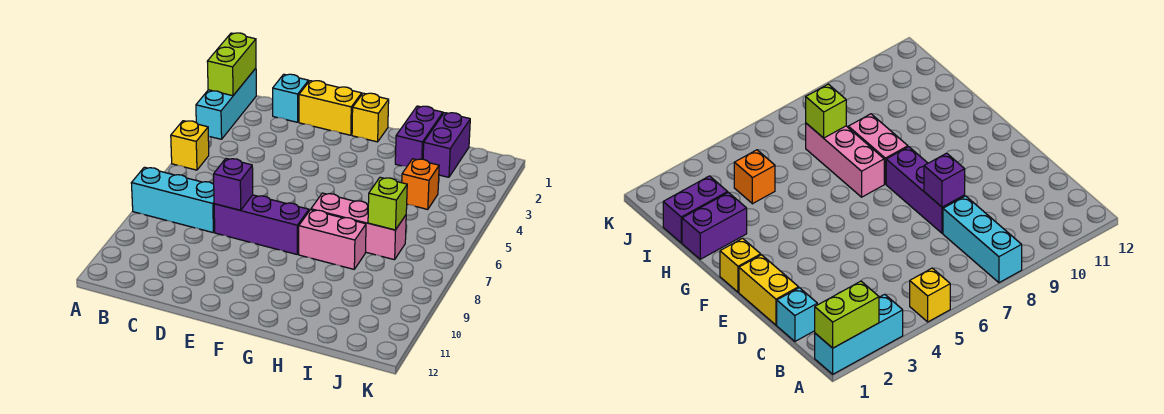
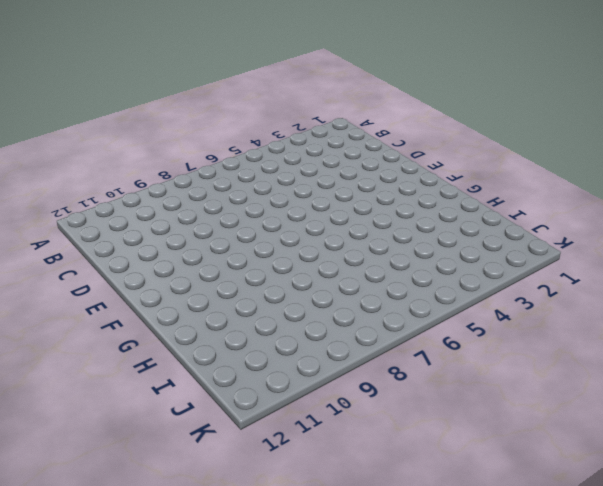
none -> cyan 1x3 brick [196,68,256,139]
none -> yellow 1x1 brick [171,121,209,170]
none -> cyan 1x3 brick [131,167,215,232]

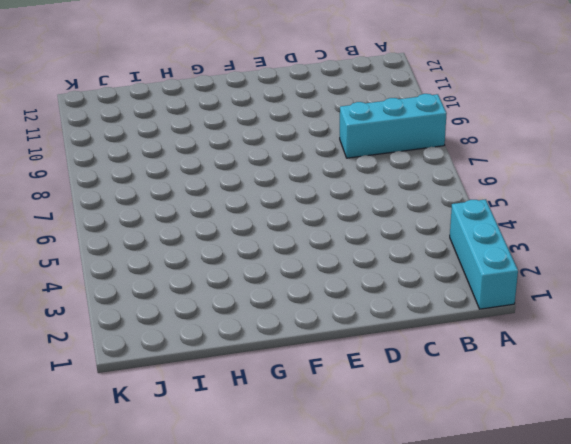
none -> yellow 1x1 brick [171,121,209,170]
none -> cyan 1x1 brick [273,74,309,122]
none -> yellow 1x2 brick [299,81,362,135]

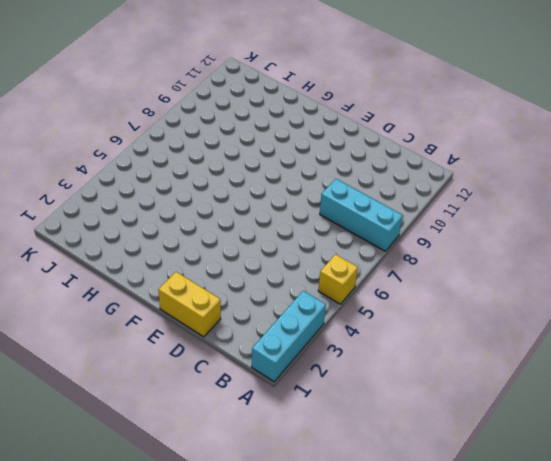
none -> cyan 1x1 brick [273,74,309,122]
none -> purple 1x3 brick [214,195,309,254]
none -> yellow 1x1 brick [352,93,389,142]

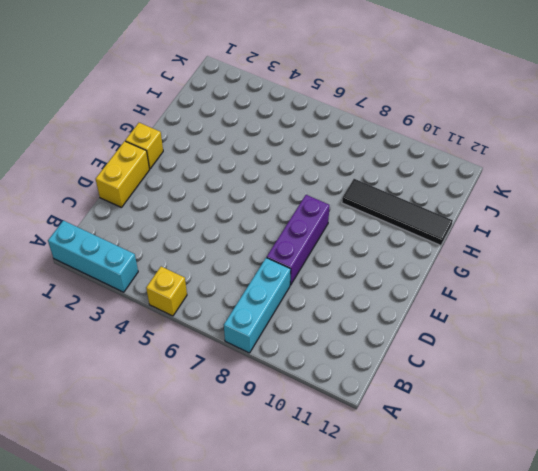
black 1x4 tile [342,179,453,245] -> none
none -> cyan 1x1 brick [273,74,309,122]
none -> pink 1x3 brick [311,193,406,260]
none -> pink 1x2 brick [299,210,366,269]

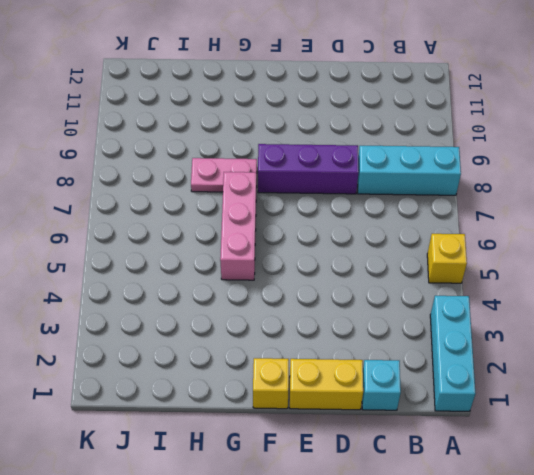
pink 1x3 brick [220,172,256,280] -> pink 1x3 brick turned to [311,193,406,260]
pink 1x2 plate [191,158,257,192] -> pink 1x2 brick [299,210,366,269]
none -> purple 1x2 brick [395,106,443,166]
none -> purple 1x2 brick [423,113,470,177]
none -> orange 1x1 brick [402,159,439,210]

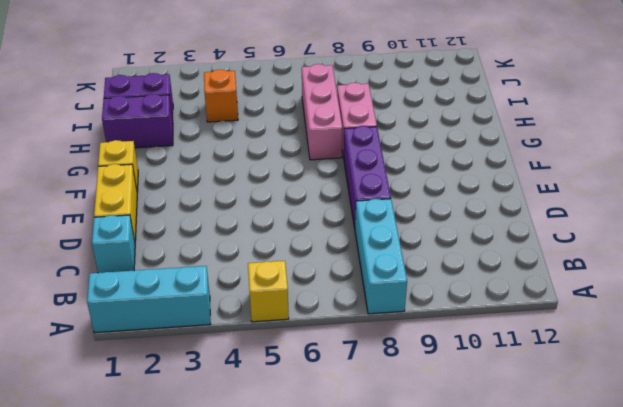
none -> lime 1x2 brick [207,33,256,96]
none -> purple 1x1 brick [214,158,253,210]
none -> lime 1x1 brick [368,177,407,230]

